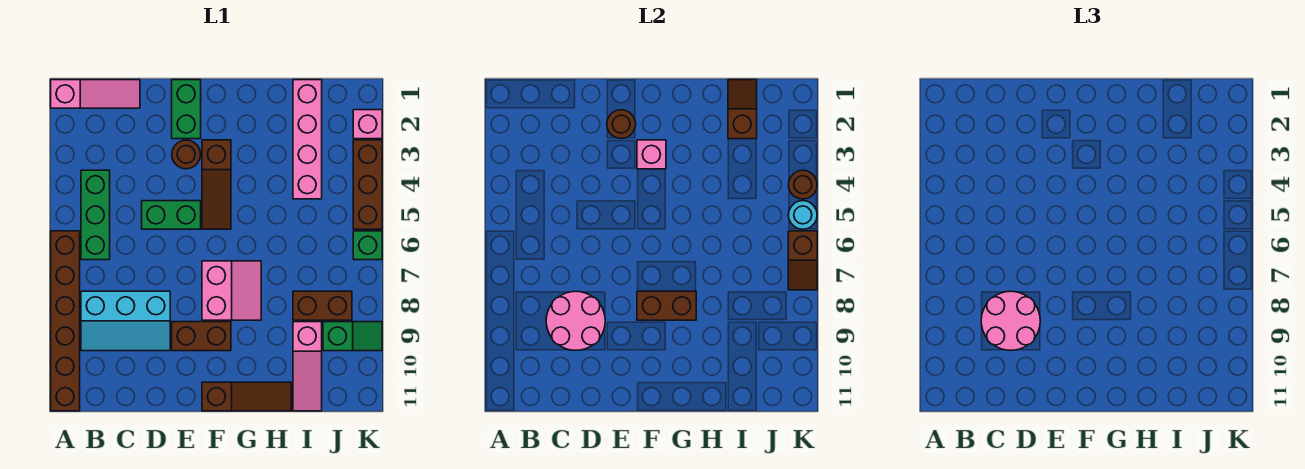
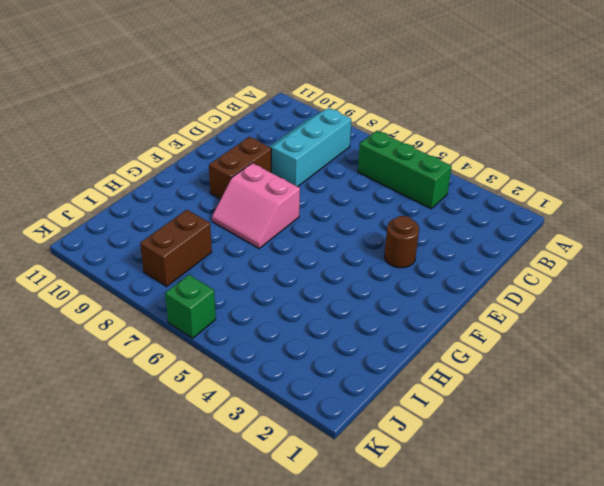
none -> pink 1x3 slope [51,80,140,108]
none -> brown 1x6 brick [51,231,80,411]
none -> green 1x2 brick [142,201,201,229]

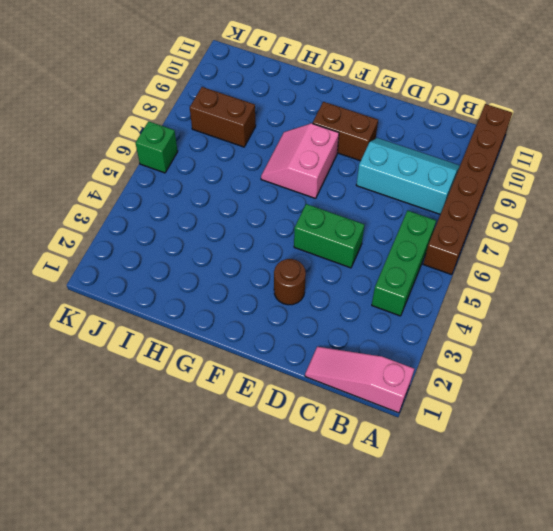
none -> green 1x2 brick [172,80,201,139]
none -> brown 1x3 slope [202,140,231,229]
none -> brown 1x3 slope [202,382,291,411]

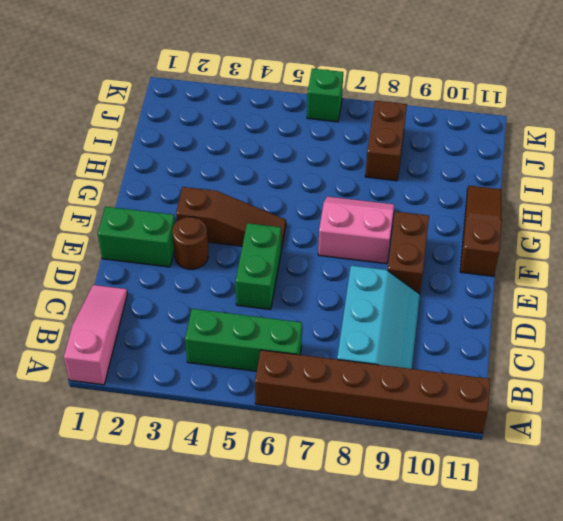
none -> pink 1x4 brick [293,80,322,199]
none -> pink 1x3 slope [293,322,322,411]
none -> green 1x2 slope [323,322,382,351]

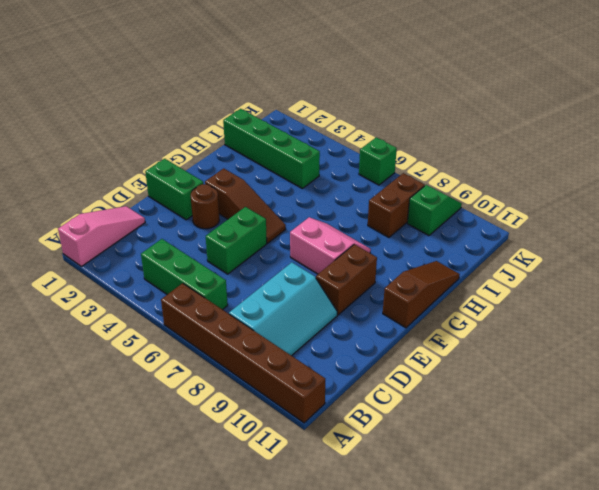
green 1x4 brick [223,109,320,188] -> pink 1x4 brick [293,80,322,199]
none -> pink 1x3 slope [293,322,322,411]
none -> pink 1x1 brick [353,110,382,139]
none -> brown 1x3 brick [353,140,382,229]

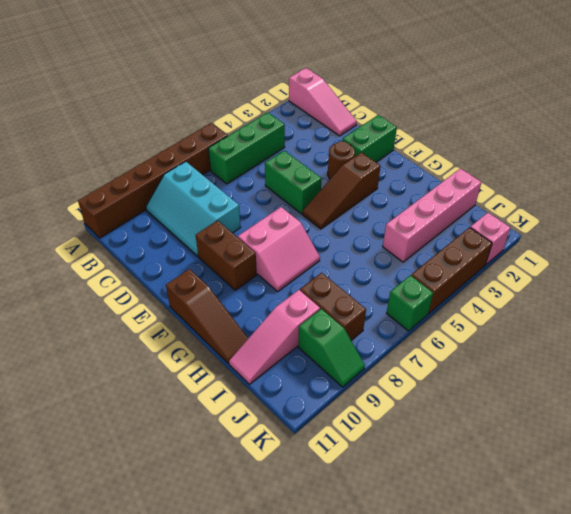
none -> pink 2x2 round brick [546,291,605,350]
none -> brown 1x1 round brick [607,110,636,139]
none -> pink 1x1 brick [637,140,666,169]

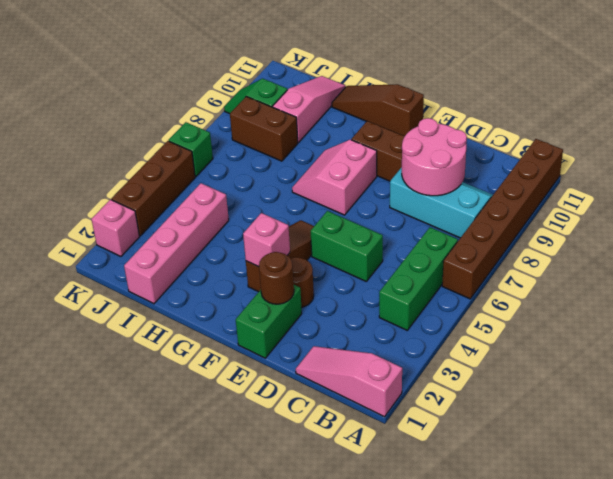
none -> brown 1x2 brick [637,291,696,320]
none -> brown 1x2 slope [728,80,757,139]
none -> brown 1x1 round brick [788,170,817,199]

